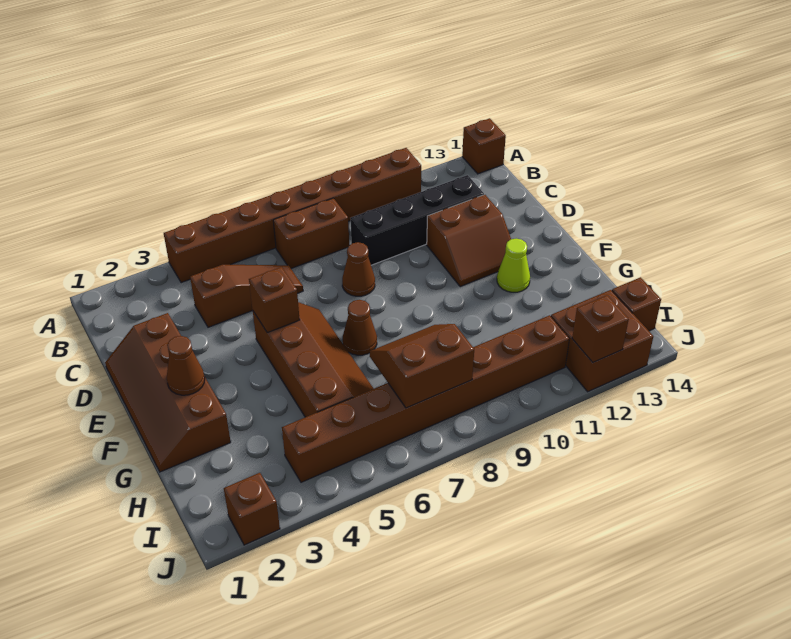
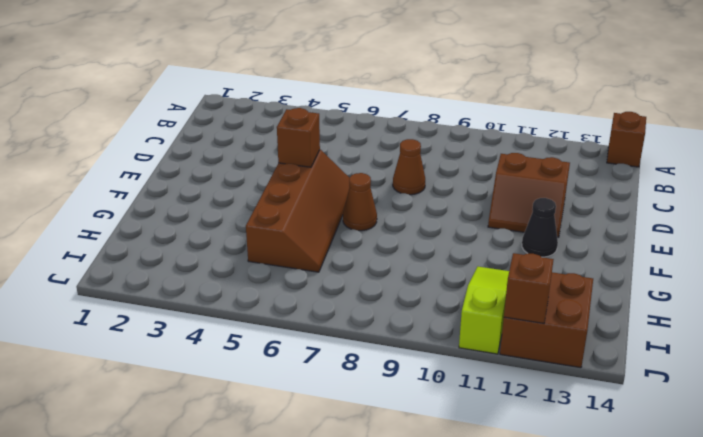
black 1x1 cone [522,198,558,257] -> lime 1x1 cone [497,239,530,292]
lime 1x3 slope [459,267,509,354] -> brown 1x8 brick [282,315,569,482]
none -> brown 1x8 brick [164,148,421,283]
none -> brown 1x2 brick [273,198,349,268]
none -> brown 1x3 slope [190,265,303,327]

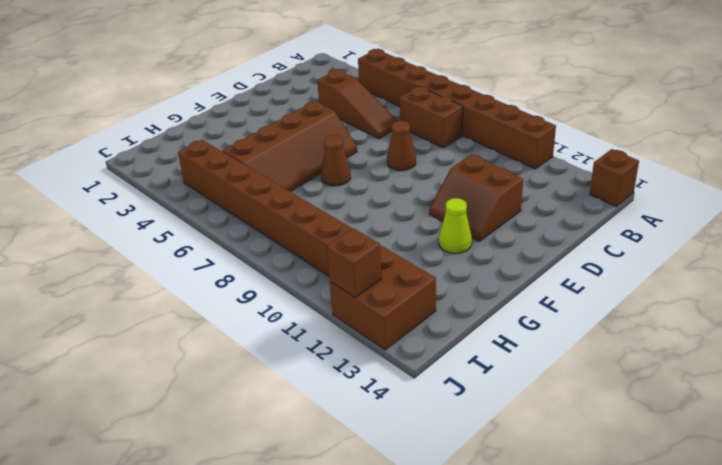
none -> black 1x4 brick [351,175,484,265]
none -> brown 2x4 slope [105,313,231,472]
none -> brown 1x1 brick [612,277,661,331]

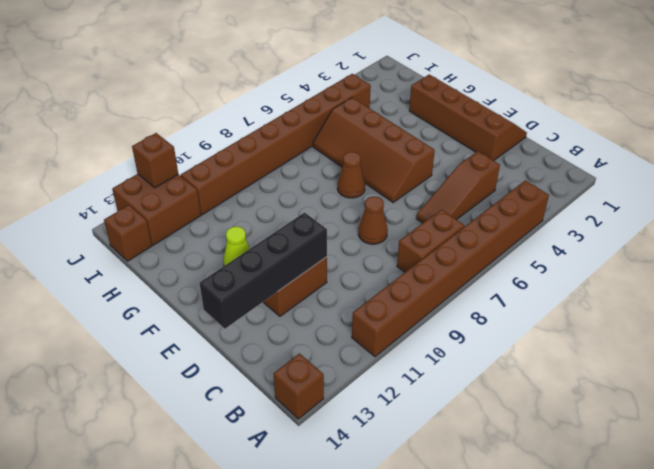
black 1x4 brick [199,212,327,329] -> black 1x4 brick moved to [351,175,484,265]
none -> brown 1x1 brick [224,473,280,545]
none -> brown 1x1 brick [249,267,300,333]
none -> brown 1x1 cone [167,336,205,395]

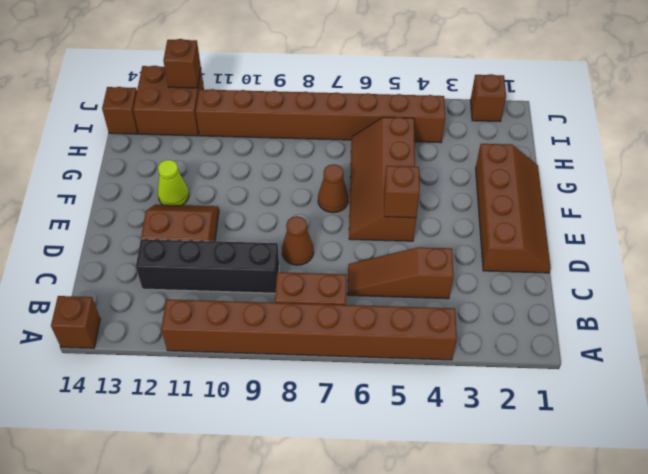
none -> brown 1x1 cone [167,336,205,395]
none -> brown 2x2 slope [370,324,474,408]

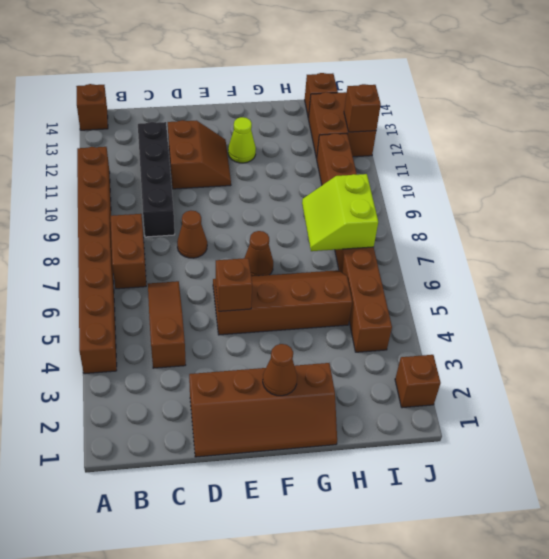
lime 2x2 slope [302,174,378,251] -> brown 2x2 slope [370,324,474,408]

